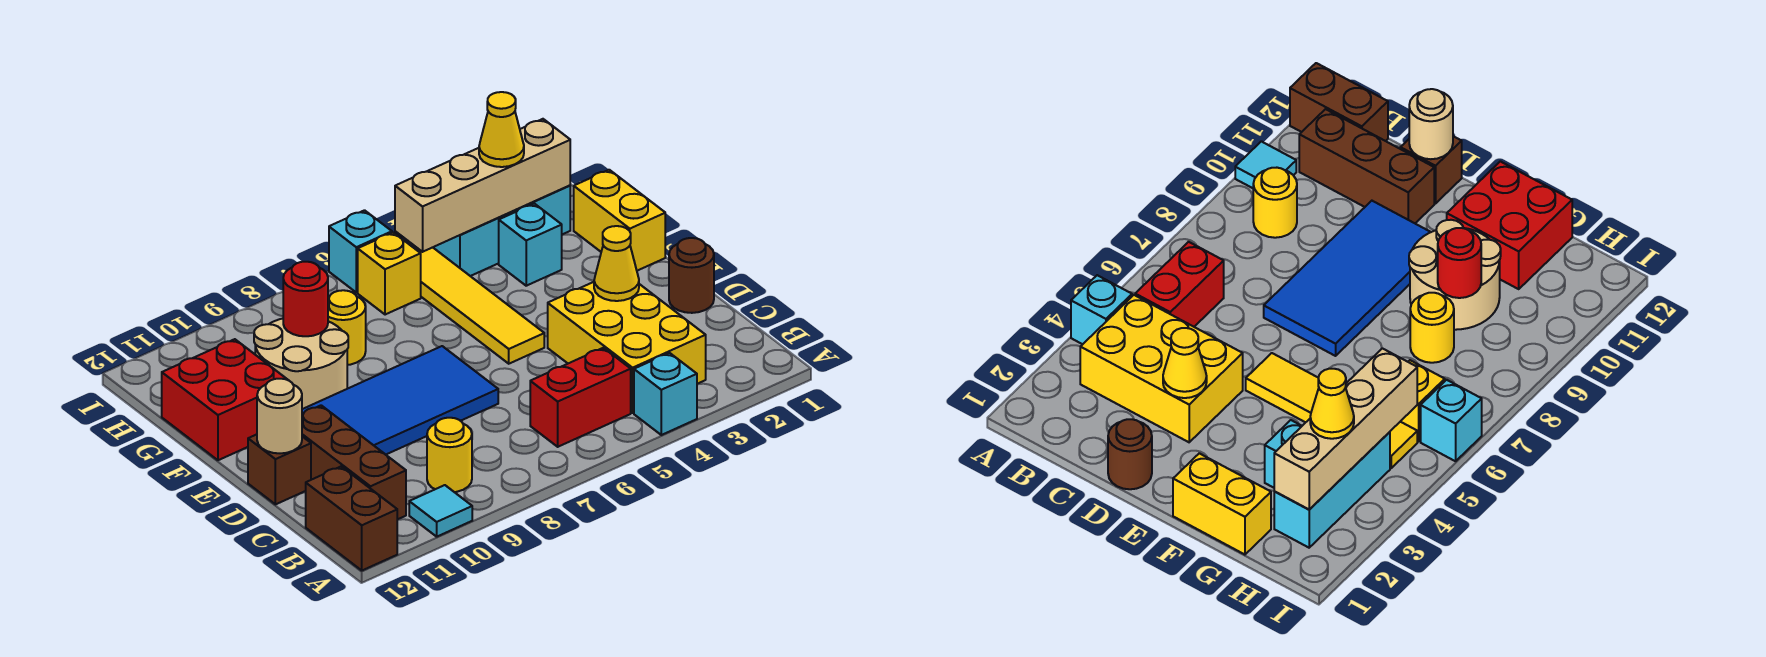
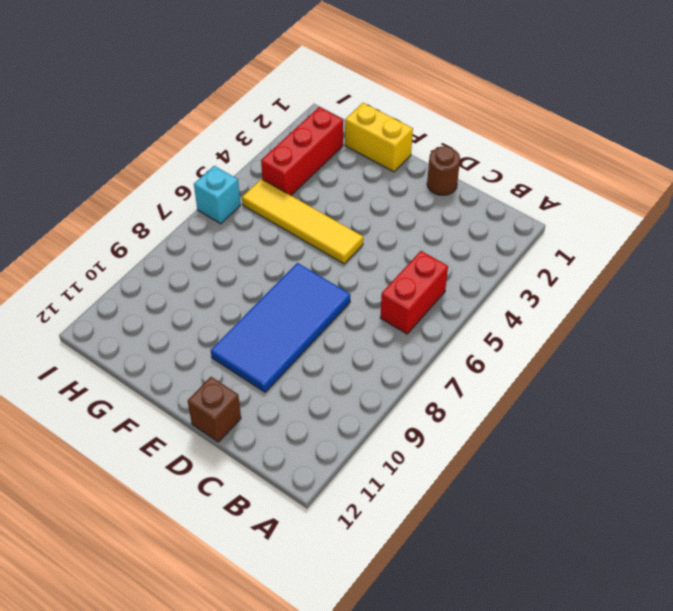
red 1x3 brick [261,107,343,195] -> cyan 1x3 brick [433,185,570,276]
none -> cyan 1x1 brick [634,353,697,435]
none -> cyan 1x1 tile [409,485,472,537]
none -> brown 1x2 brick [306,466,397,570]

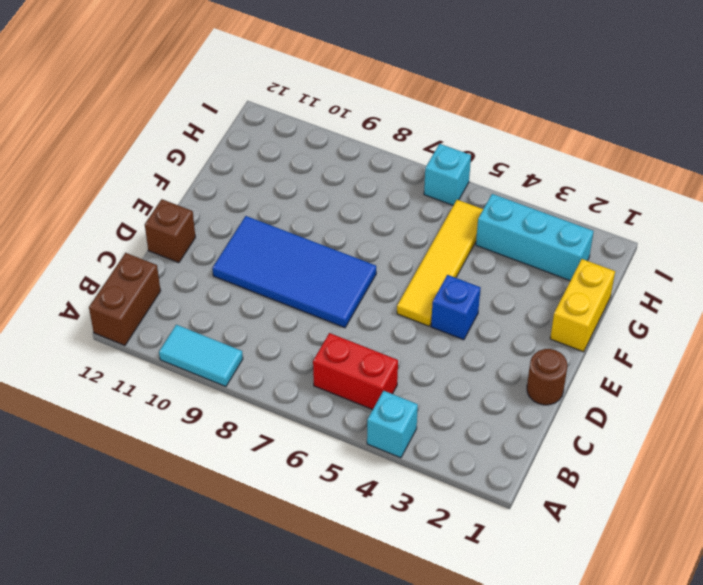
cyan 1x2 tile [159,325,243,387] -> cyan 1x1 tile [409,485,472,537]
blue 1x1 brick [431,275,480,340] -> none
none -> yellow 2x3 brick [548,282,706,413]
none -> yellow 1x1 round brick [427,418,472,492]
none -> brown 1x3 brick [302,405,406,520]

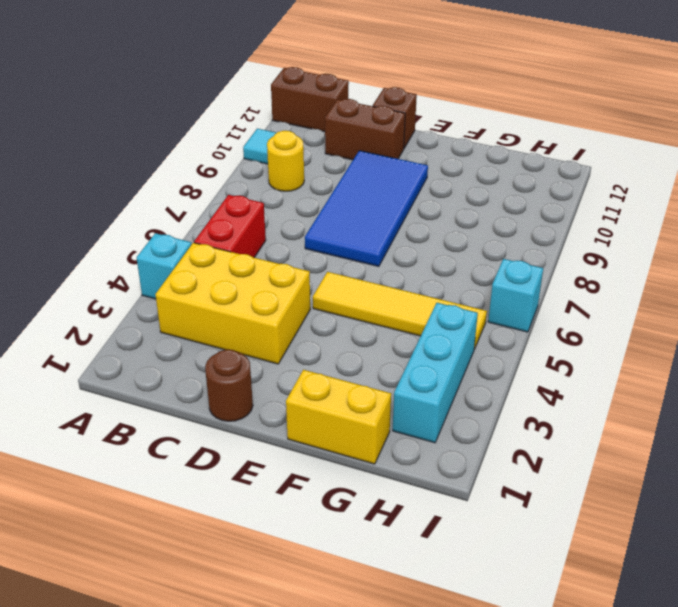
brown 1x2 brick [325,99,405,160] -> brown 1x3 brick [302,405,406,520]
none -> tan 2x2 round brick [254,319,348,409]
none -> red 2x2 brick [162,339,288,460]
none -> cyan 1x1 brick [499,204,562,286]

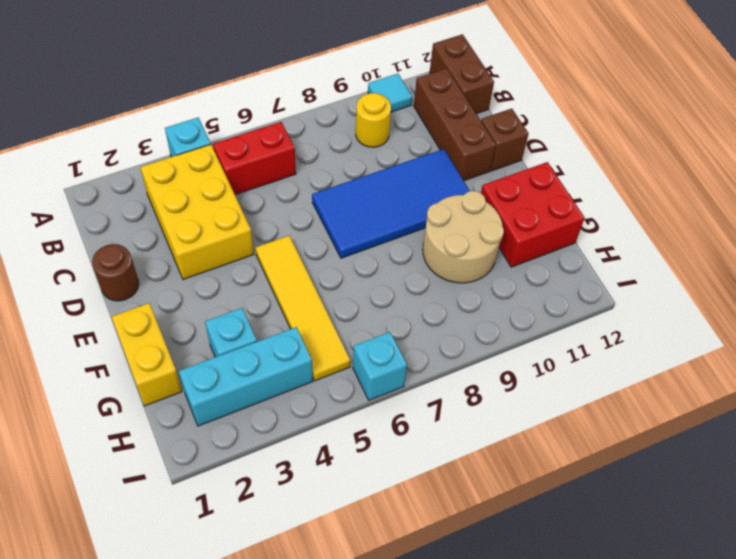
none -> yellow 1x1 round brick [328,290,366,365]
none -> yellow 1x1 brick [358,232,421,315]
none -> yellow 1x1 cone [594,226,639,301]

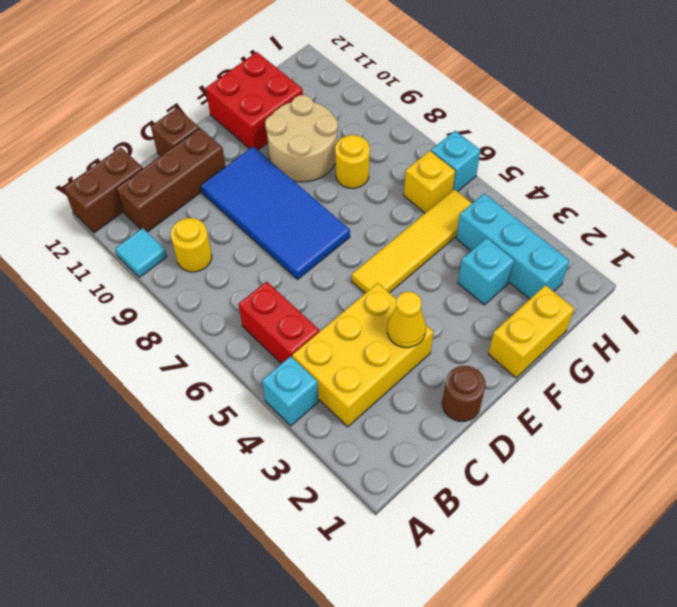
none -> tan 1x1 round brick [257,379,302,453]
none -> red 1x1 round brick [283,262,328,336]
none -> tan 1x4 brick [395,119,570,252]

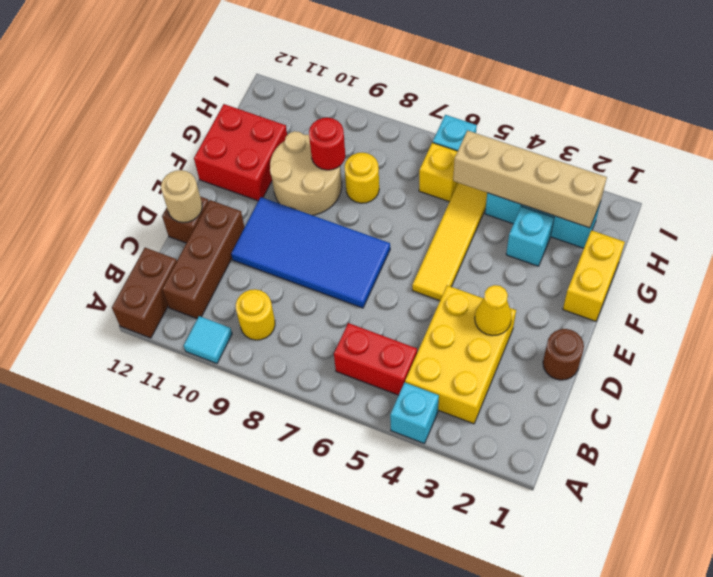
none -> yellow 1x1 cone [479,92,524,167]

